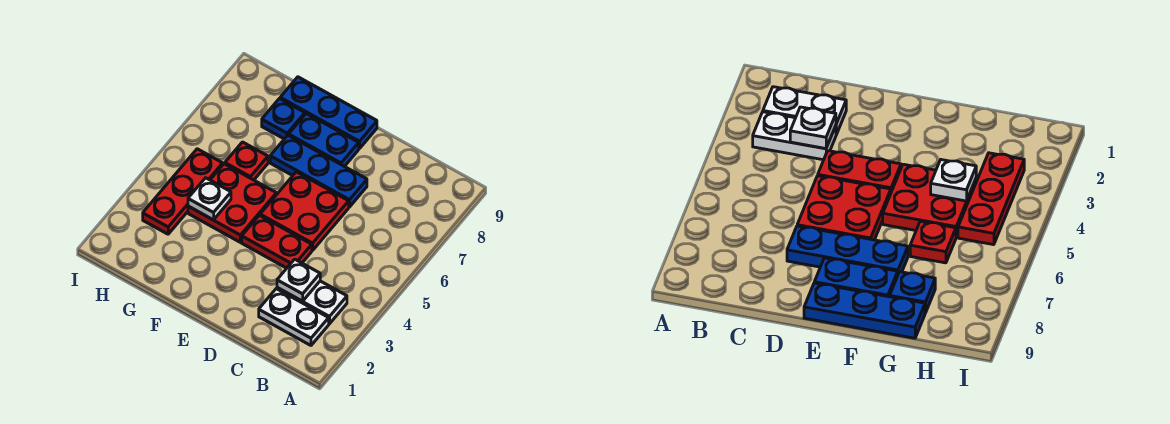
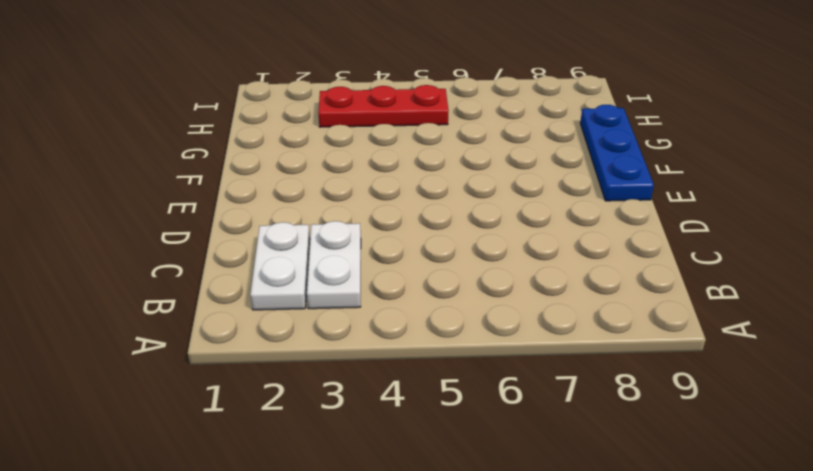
none -> red 1x2 plate [242,215,312,268]
none -> red 2x2 plate [260,172,349,250]
none -> blue 1x3 plate [270,135,367,207]

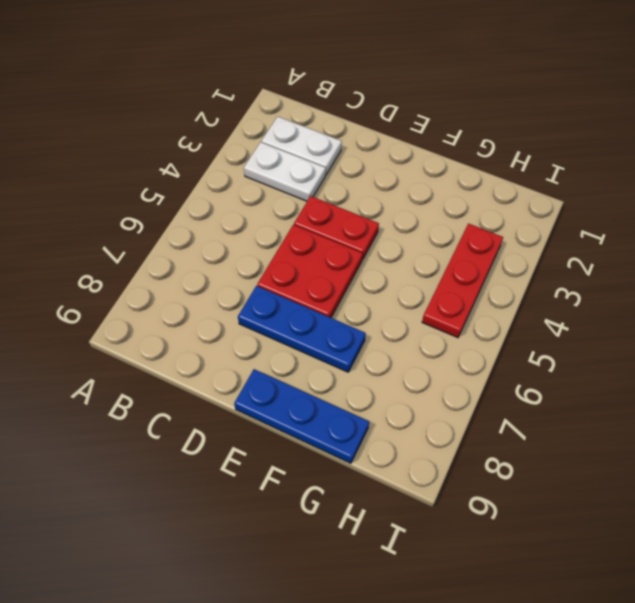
none -> blue 1x2 plate [289,113,359,167]
none -> red 2x2 plate [188,164,276,242]
none -> red 1x1 plate [225,142,268,180]

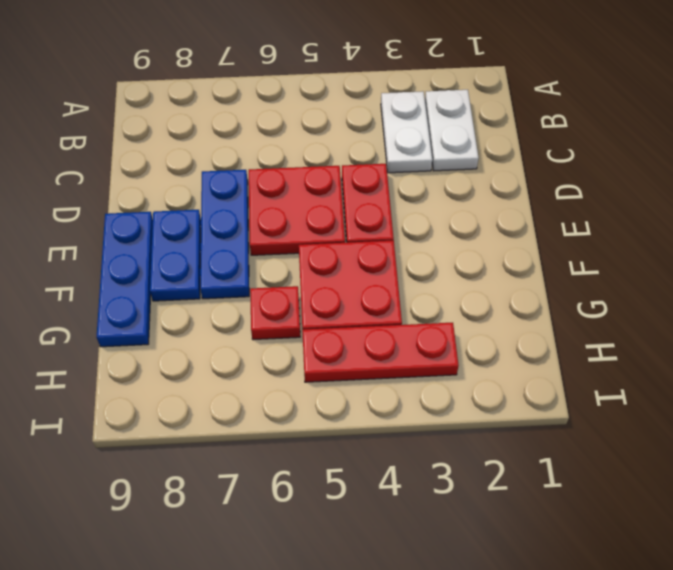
none -> blue 1x1 plate [262,99,305,139]
none -> white 1x1 plate [277,259,320,301]
none -> white 1x1 plate [188,178,231,220]

